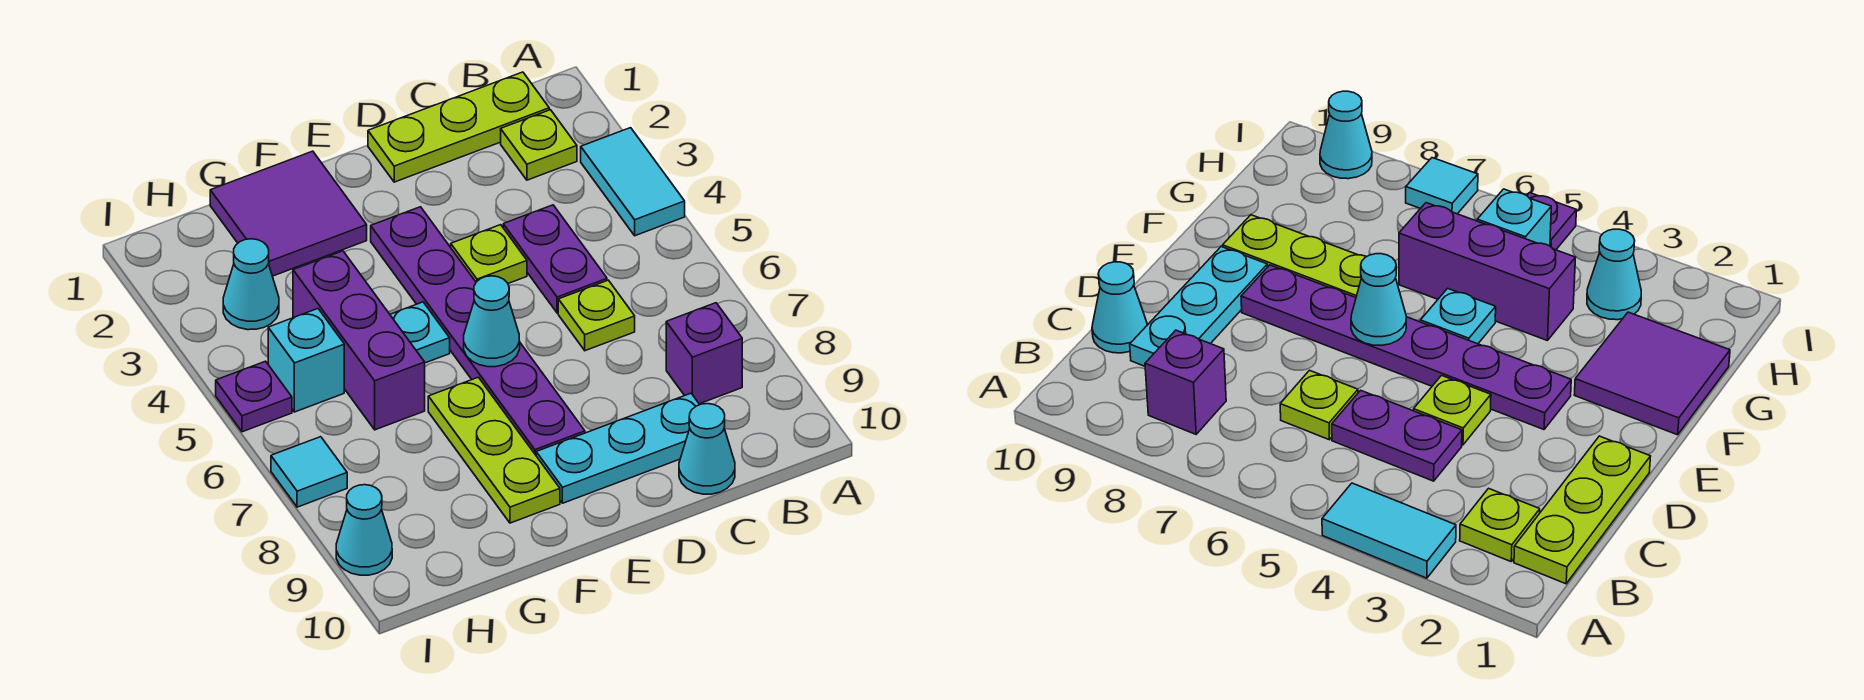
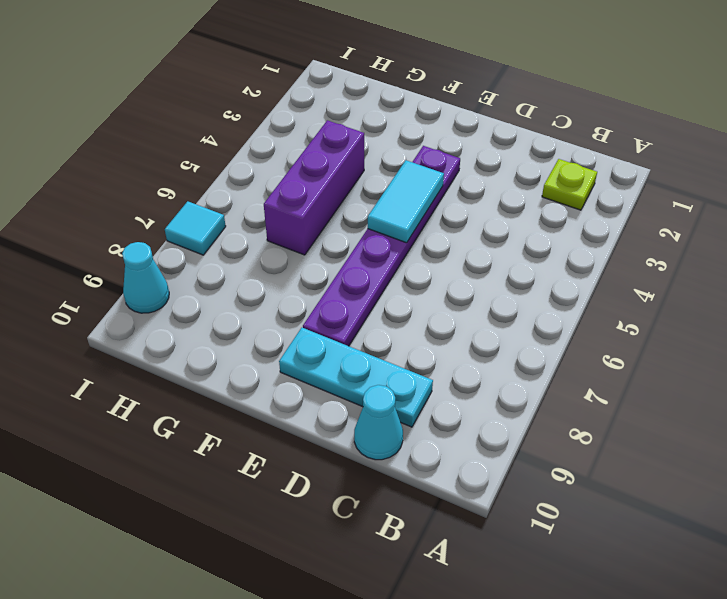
cyan 1x2 tile [368,160,444,243] -> cyan 1x2 tile moved to [581,128,685,236]
none -> lime 1x3 plate [368,72,549,182]
none -> purple 1x1 brick [666,303,742,404]
none -> purple 1x2 plate [503,205,607,313]

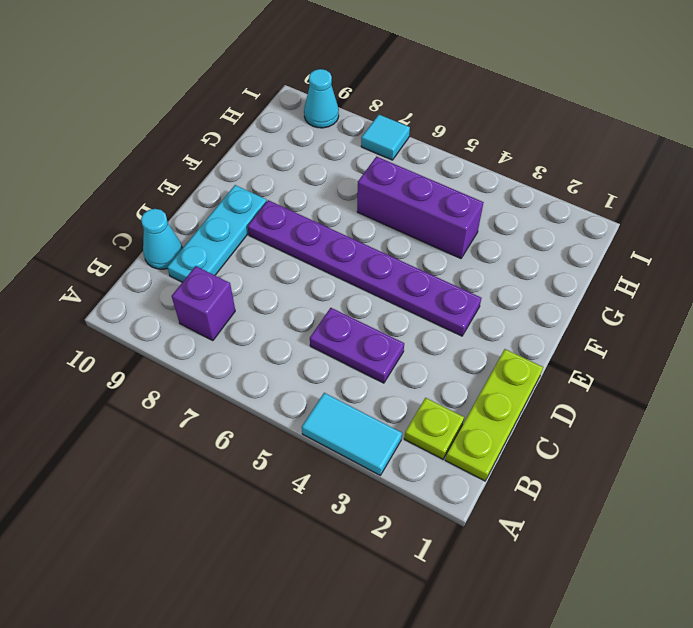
none -> lime 1x1 plate [558,280,635,351]
none -> lime 1x1 plate [451,225,527,283]
none -> purple 2x2 tile [210,151,367,276]

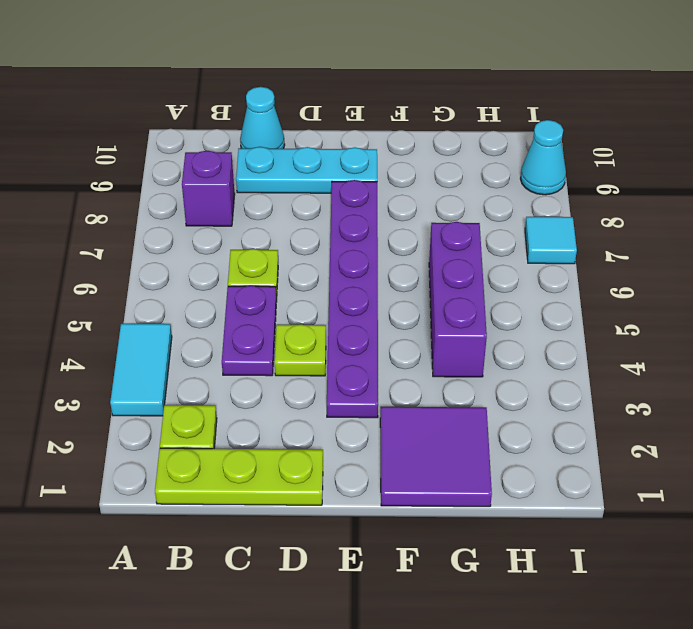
none -> cyan 1x1 plate [390,302,450,363]
none -> lime 1x3 plate [428,377,560,523]
none -> cyan 1x1 cone [223,239,279,330]

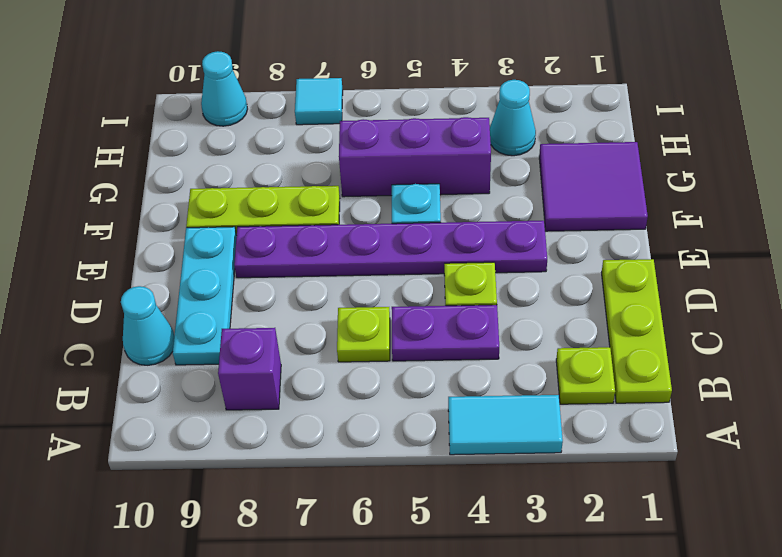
none -> cyan 1x1 brick [268,309,344,412]
none -> purple 1x1 plate [216,361,292,432]
none -> cyan 1x1 cone [464,276,520,367]

